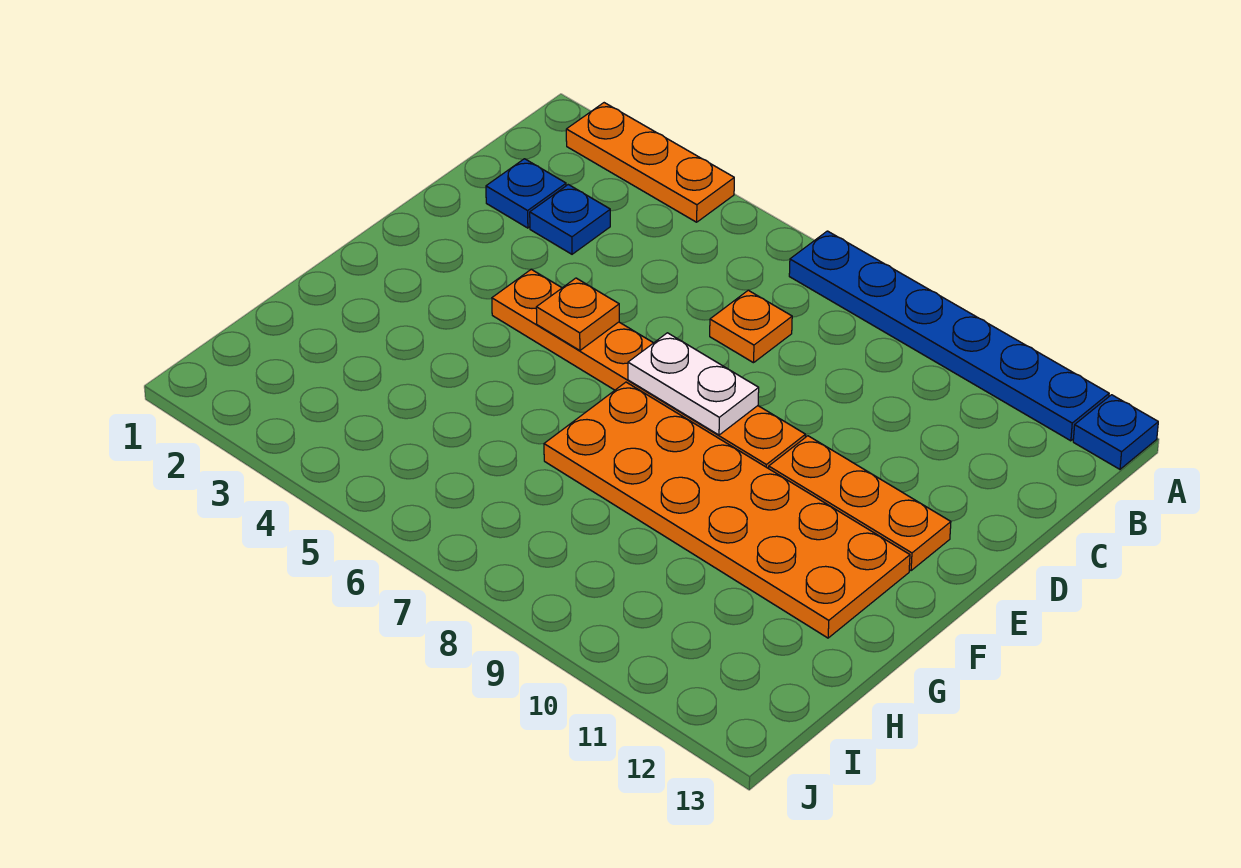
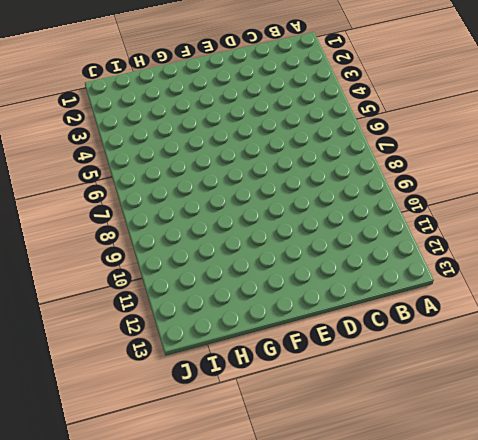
none -> orange 1x3 plate [566,103,734,222]
none -> blue 1x6 plate [789,231,1109,441]

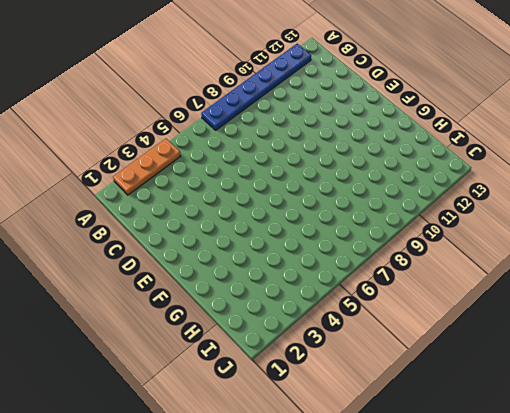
none -> blue 1x1 plate [1073,395,1158,469]
none -> blue 1x1 plate [486,159,566,228]

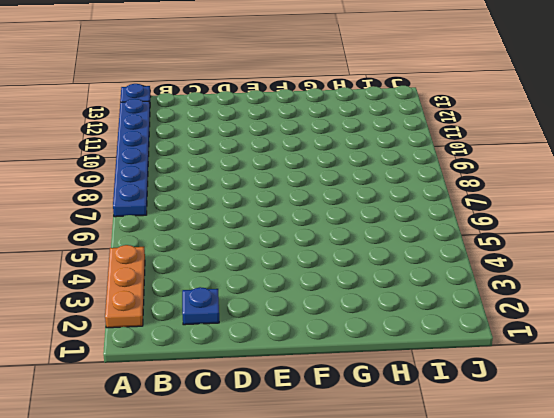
none -> blue 1x1 plate [530,185,610,254]
none -> orange 1x1 plate [710,290,792,363]

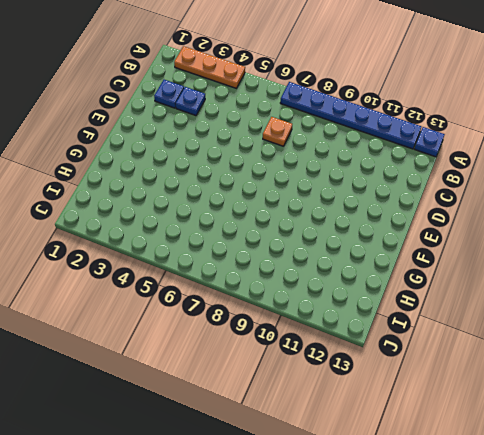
none -> orange 1x6 plate [492,269,806,469]
none -> orange 1x3 plate [769,436,951,571]

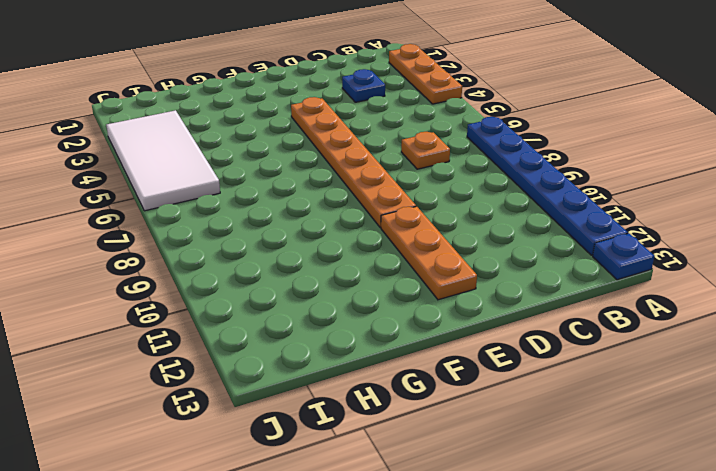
white 2x4 tile [106,110,220,211] -> none
none -> blue 1x1 plate [486,159,566,228]
none -> orange 2x6 plate [544,382,910,638]

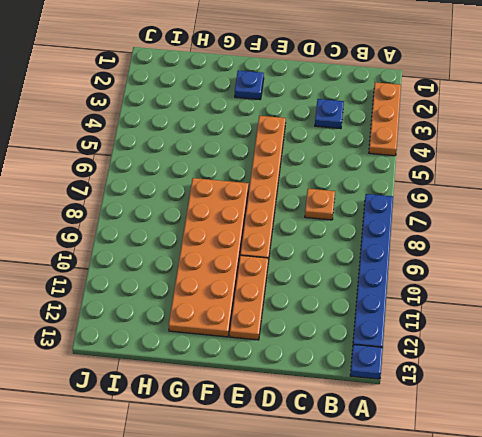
blue 1x1 plate [235,70,264,100] -> blue 1x1 plate moved to [486,159,566,228]
none -> orange 1x1 plate [536,278,619,351]
none -> white 1x2 plate [628,333,759,435]

